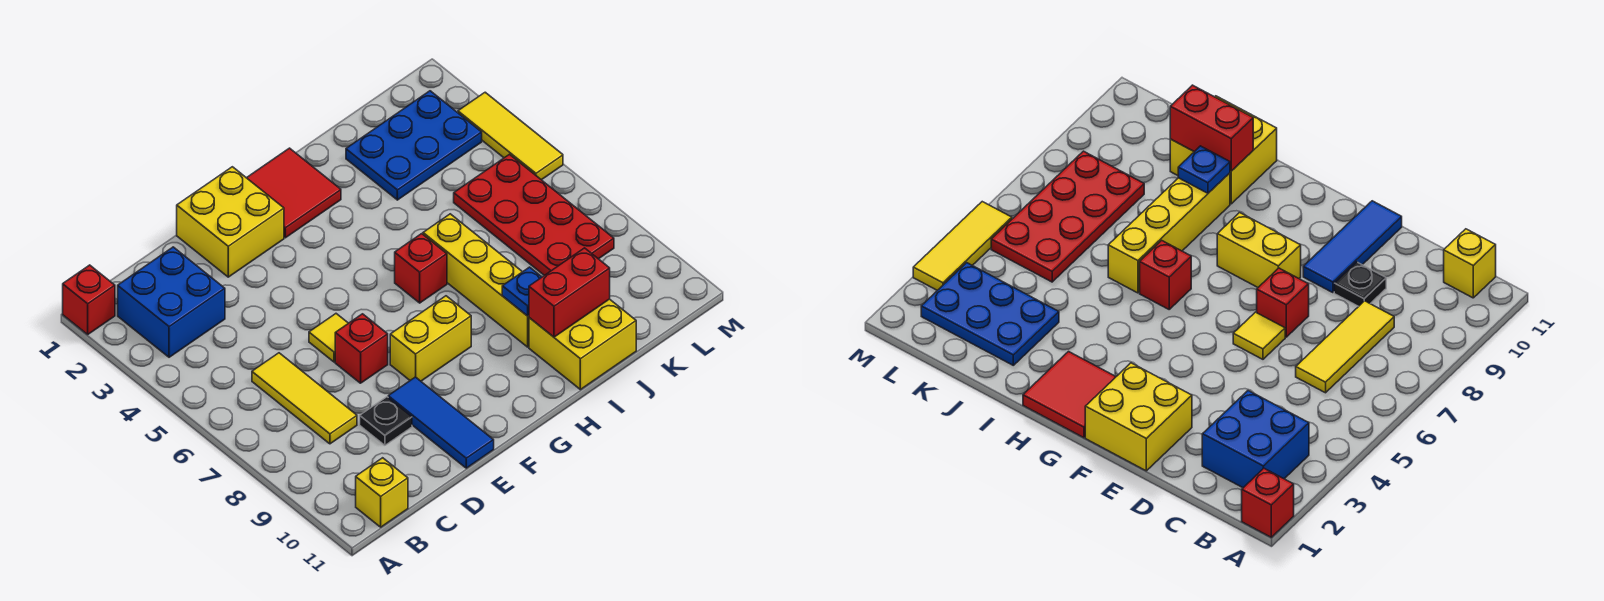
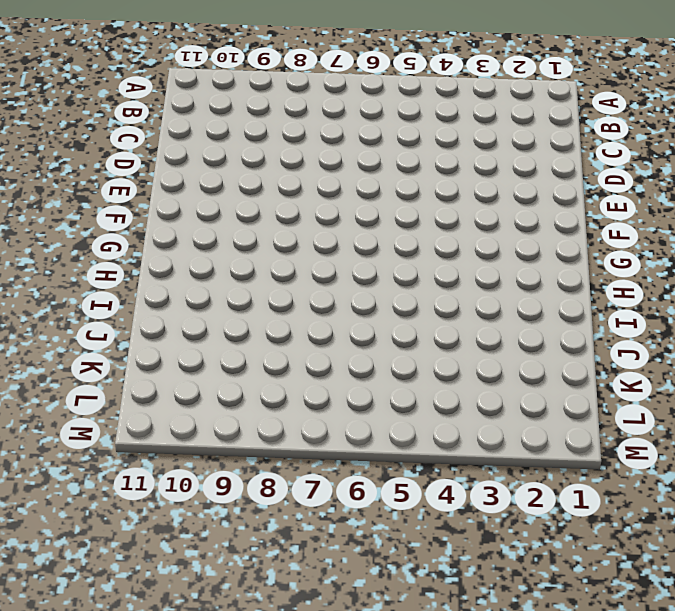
none -> red 1x1 brick [63,265,115,334]
none -> blue 2x2 brick [118,247,225,357]
none -> yellow 1x1 brick [356,458,408,527]

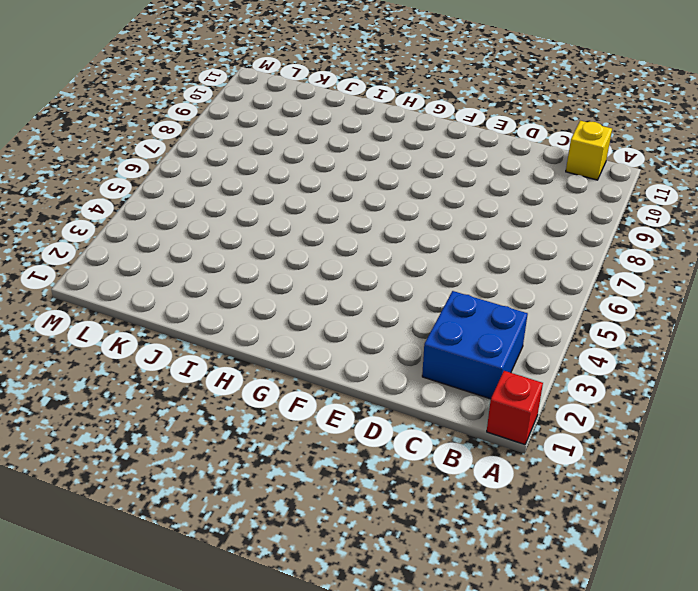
none -> yellow 1x3 tile [252,353,357,444]
none -> black 1x1 plate [360,397,412,445]
none -> yellow 2x2 brick [177,167,284,277]

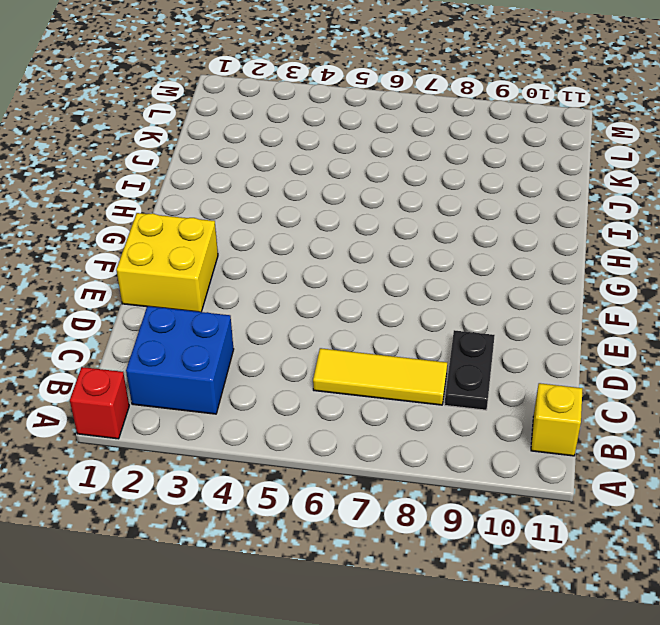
black 1x2 plate [445,330,495,410] -> black 1x1 plate [360,397,412,445]
none -> yellow 1x1 tile [309,314,348,362]
none -> red 1x1 brick [335,314,388,383]
none -> blue 1x3 tile [388,377,494,468]

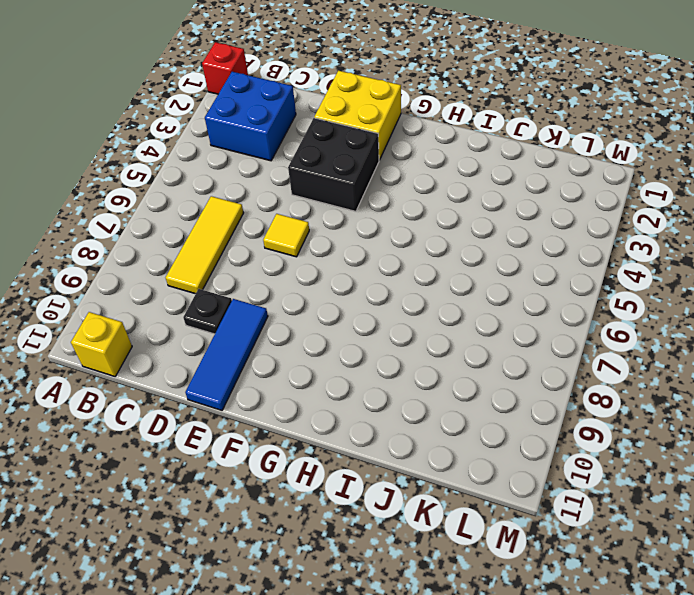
black 2x2 brick [288,118,379,211] -> none
none -> red 1x1 brick [335,314,388,383]
none -> yellow 1x2 brick [390,296,471,381]
none -> red 2x2 tile [247,148,341,238]

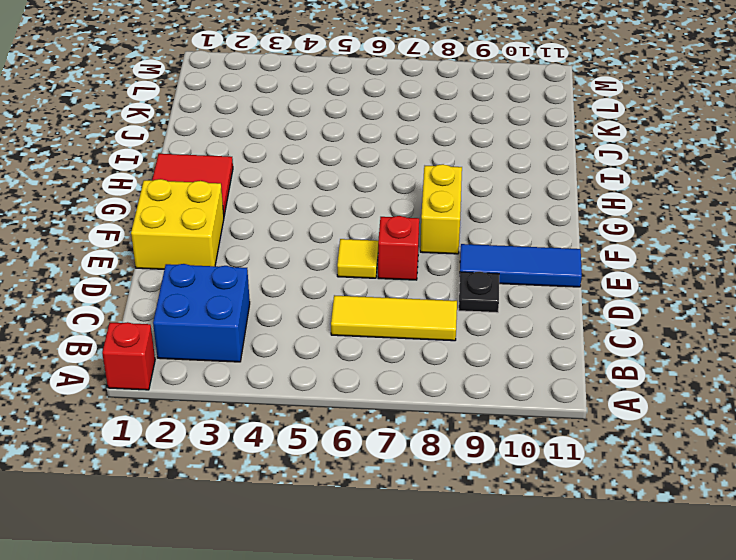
none -> yellow 1x1 brick [356,458,408,527]
none -> red 1x1 brick [395,234,447,303]
none -> yellow 1x4 brick [423,214,529,347]

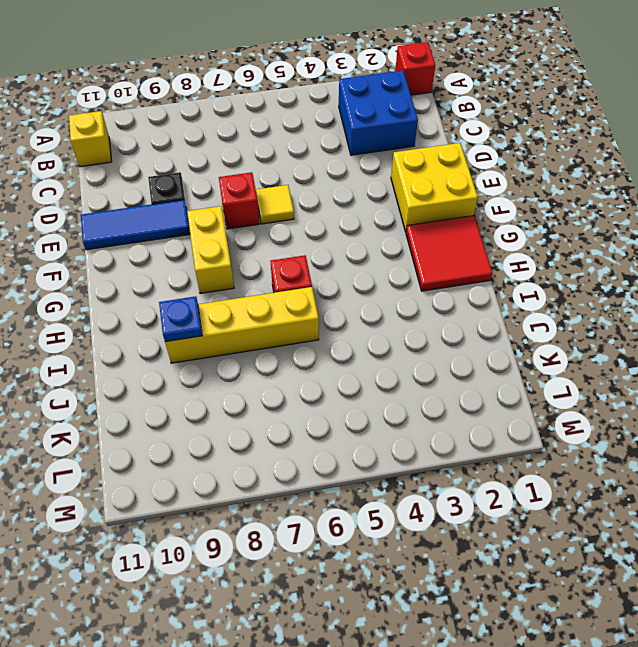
none -> yellow 1x3 tile [252,353,357,444]
none -> yellow 2x2 brick [529,299,636,390]
none -> blue 2x3 plate [346,91,482,200]

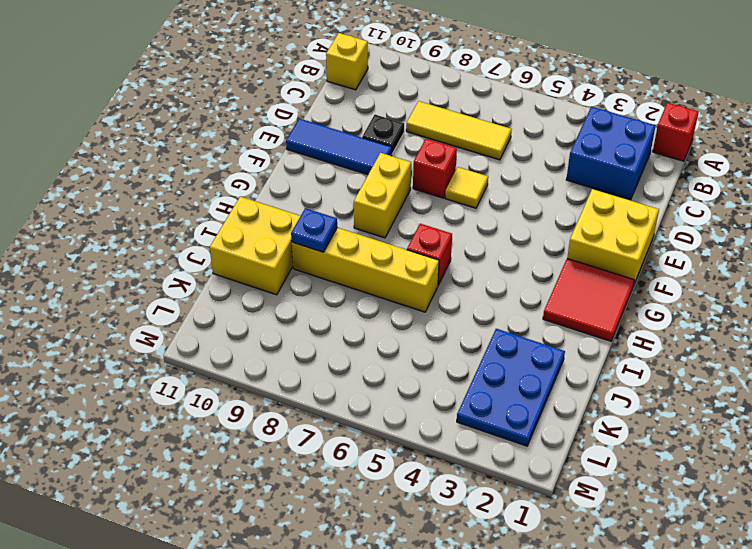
none -> red 2x4 plate [454,154,614,275]
none -> yellow 1x3 tile [458,92,563,180]
none -> red 1x2 brick [529,248,610,337]

